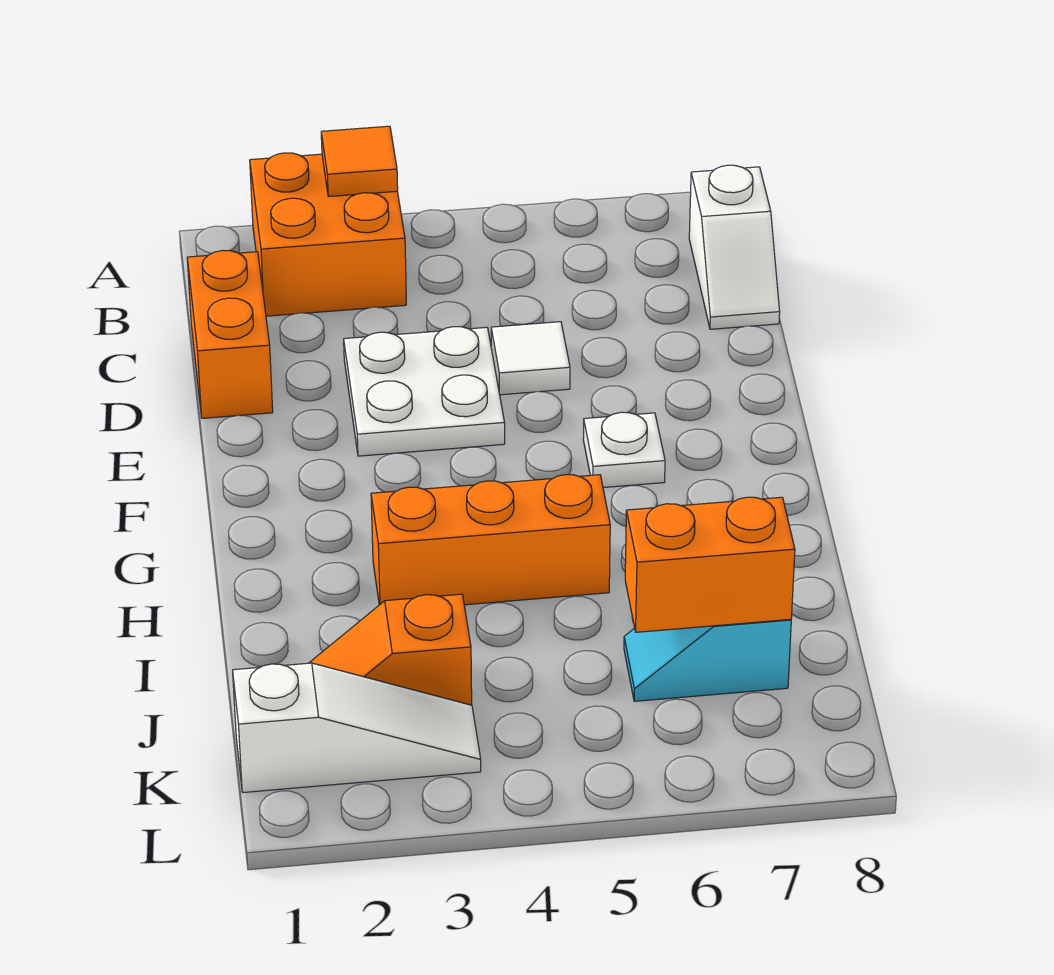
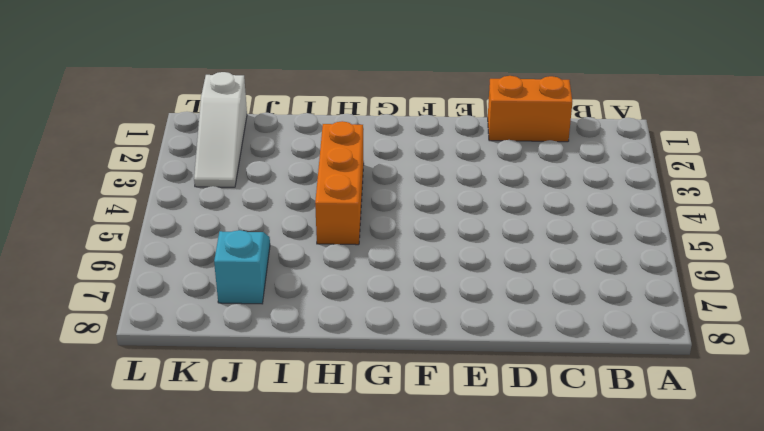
none -> orange 2x2 brick [250,153,406,316]
none -> white 1x2 slope [689,165,780,329]
none -> white 2x2 plate [344,327,505,456]

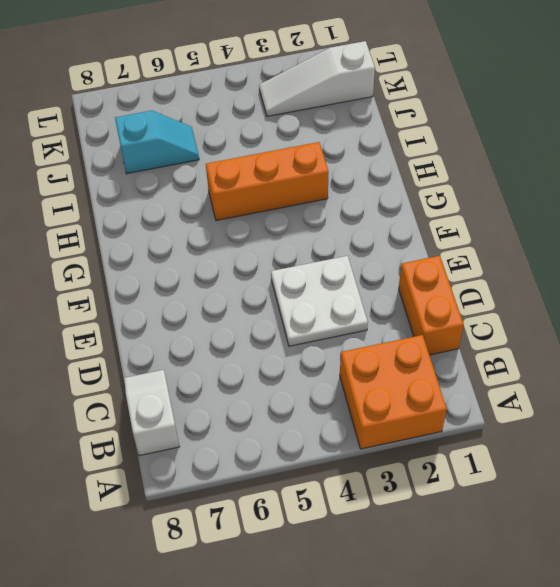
none -> white 1x1 tile [491,322,570,395]
none -> white 1x1 plate [583,412,665,488]
none -> orange 1x2 slope [309,594,472,705]

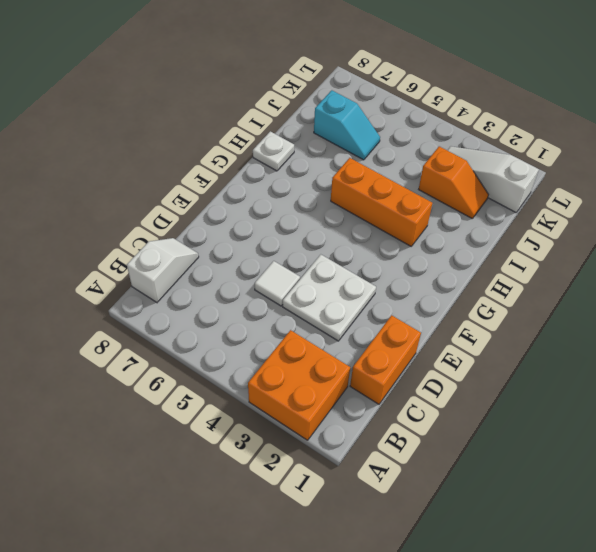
white 1x1 plate [253,131,294,171] -> white 1x1 plate moved to [583,412,665,488]
none -> orange 1x1 tile [321,126,398,197]
none -> orange 1x2 brick [625,497,795,632]

